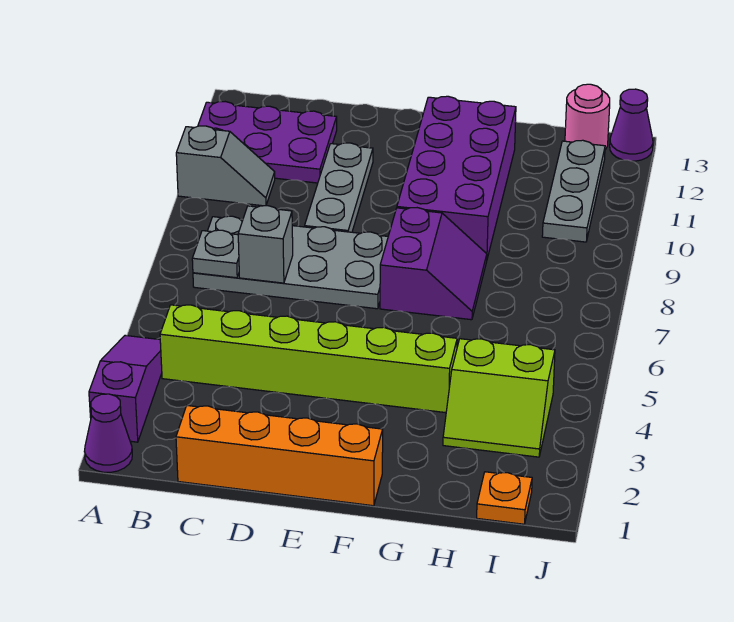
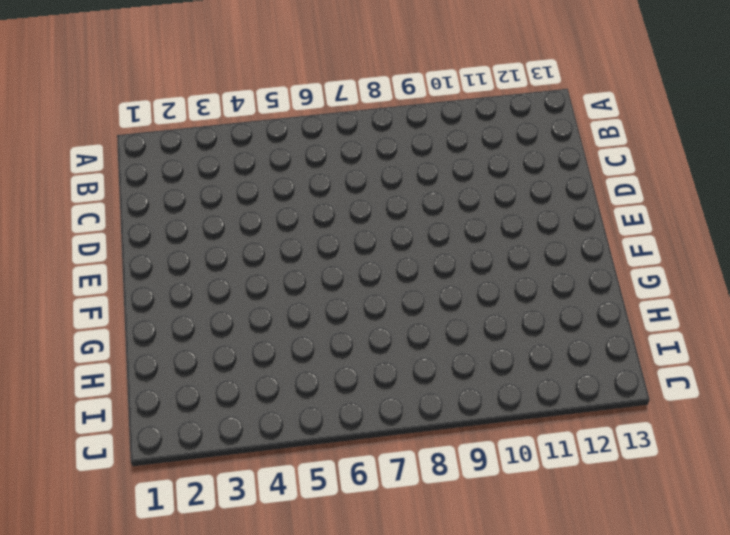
none -> purple 1x1 cone [84,394,132,472]
none -> purple 1x3 slope [89,335,162,442]
none -> grey 1x2 slope [176,126,275,206]

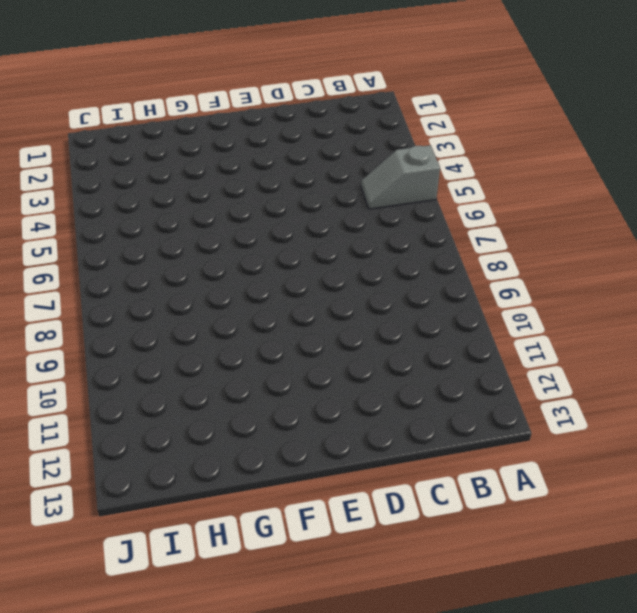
grey 1x2 slope [361,145,440,209] -> grey 1x2 slope moved to [176,126,275,206]
none -> purple 1x1 cone [84,394,132,472]
none -> purple 1x3 slope [89,335,162,442]
none -> purple 2x3 plate [198,102,337,183]

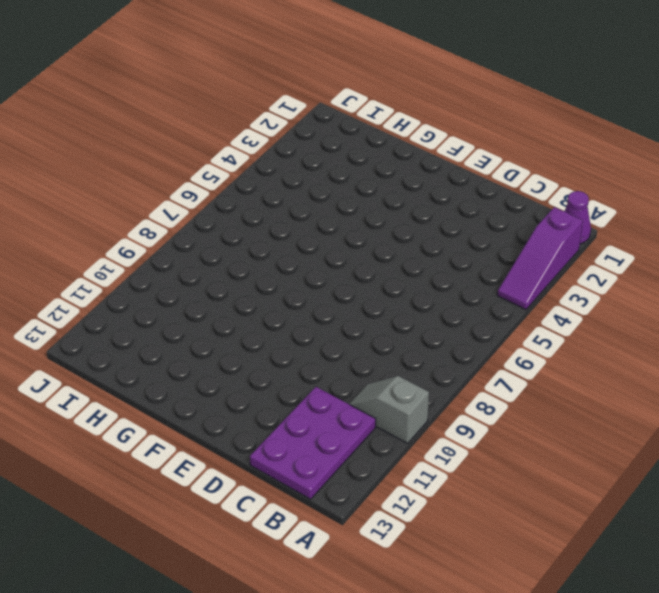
purple 2x3 plate [250,387,376,499] -> purple 2x3 plate turned to [198,102,337,183]
none -> lime 1x6 brick [160,305,457,413]
none -> grey 2x4 plate [193,216,388,309]
none -> orange 1x4 brick [176,405,383,506]

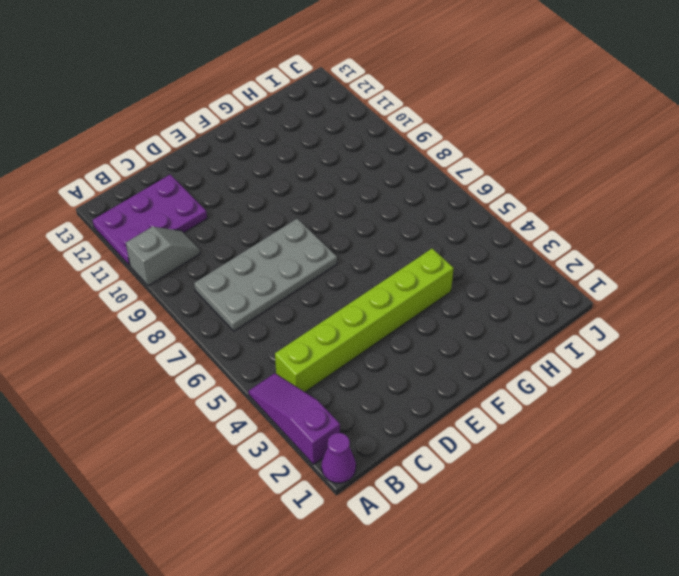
none -> orange 1x4 brick [176,405,383,506]
none -> grey 1x3 plate [305,143,373,232]
none -> purple 2x2 slope [380,208,487,320]

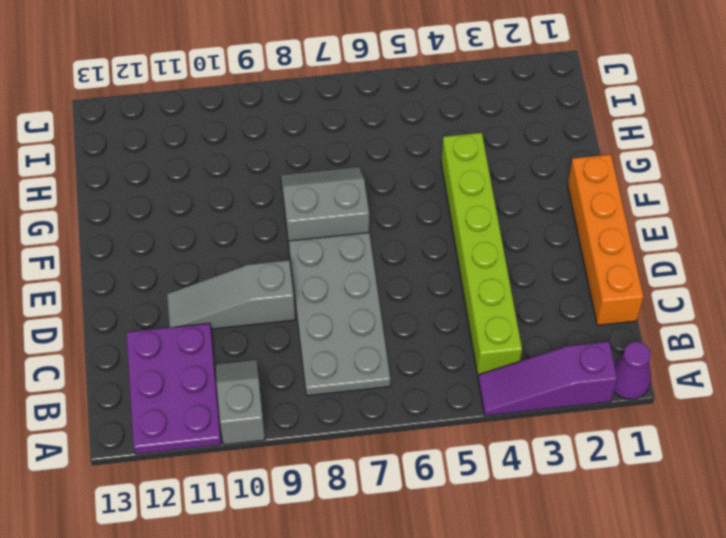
grey 1x3 slope [167,260,295,329] -> grey 1x3 plate [305,143,373,232]
grey 2x2 slope [281,167,369,243] -> purple 2x2 slope [380,208,487,320]
none -> purple 2x4 brick [397,96,516,258]
none -> lime 2x2 slope [443,339,555,457]
none -> orange 1x1 plate [477,472,532,524]

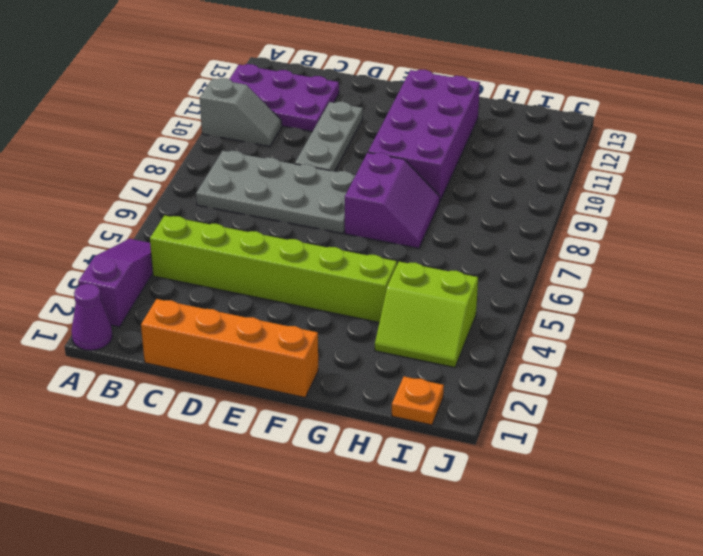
none -> grey 1x3 plate [542,140,605,242]
none -> pink 1x1 round brick [565,84,610,150]
none -> purple 1x1 cone [610,89,653,161]

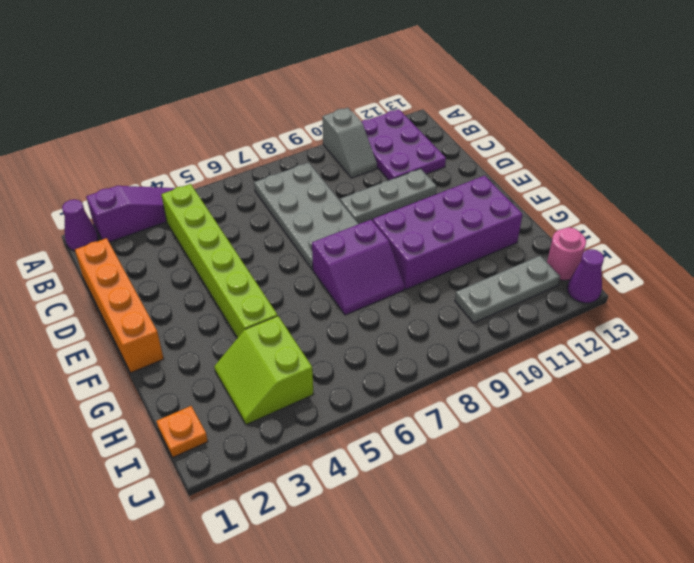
none -> grey 1x1 plate [192,230,239,278]
none -> grey 1x1 brick [238,206,293,283]

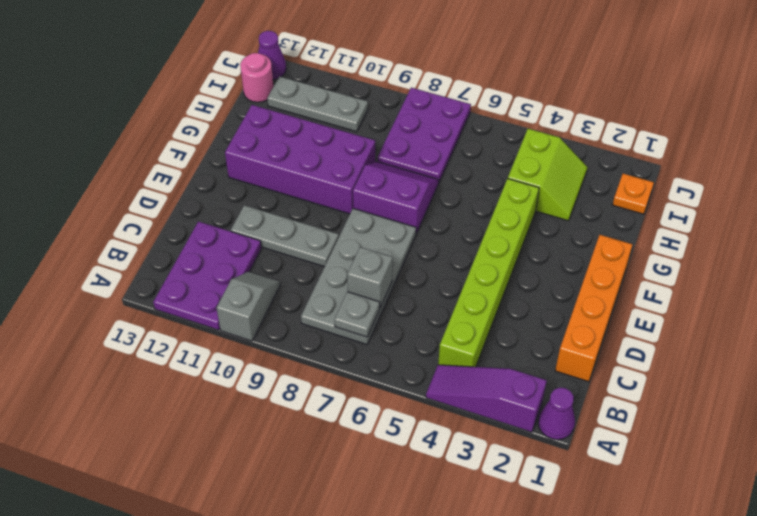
purple 2x3 plate [378,88,471,182] -> none

